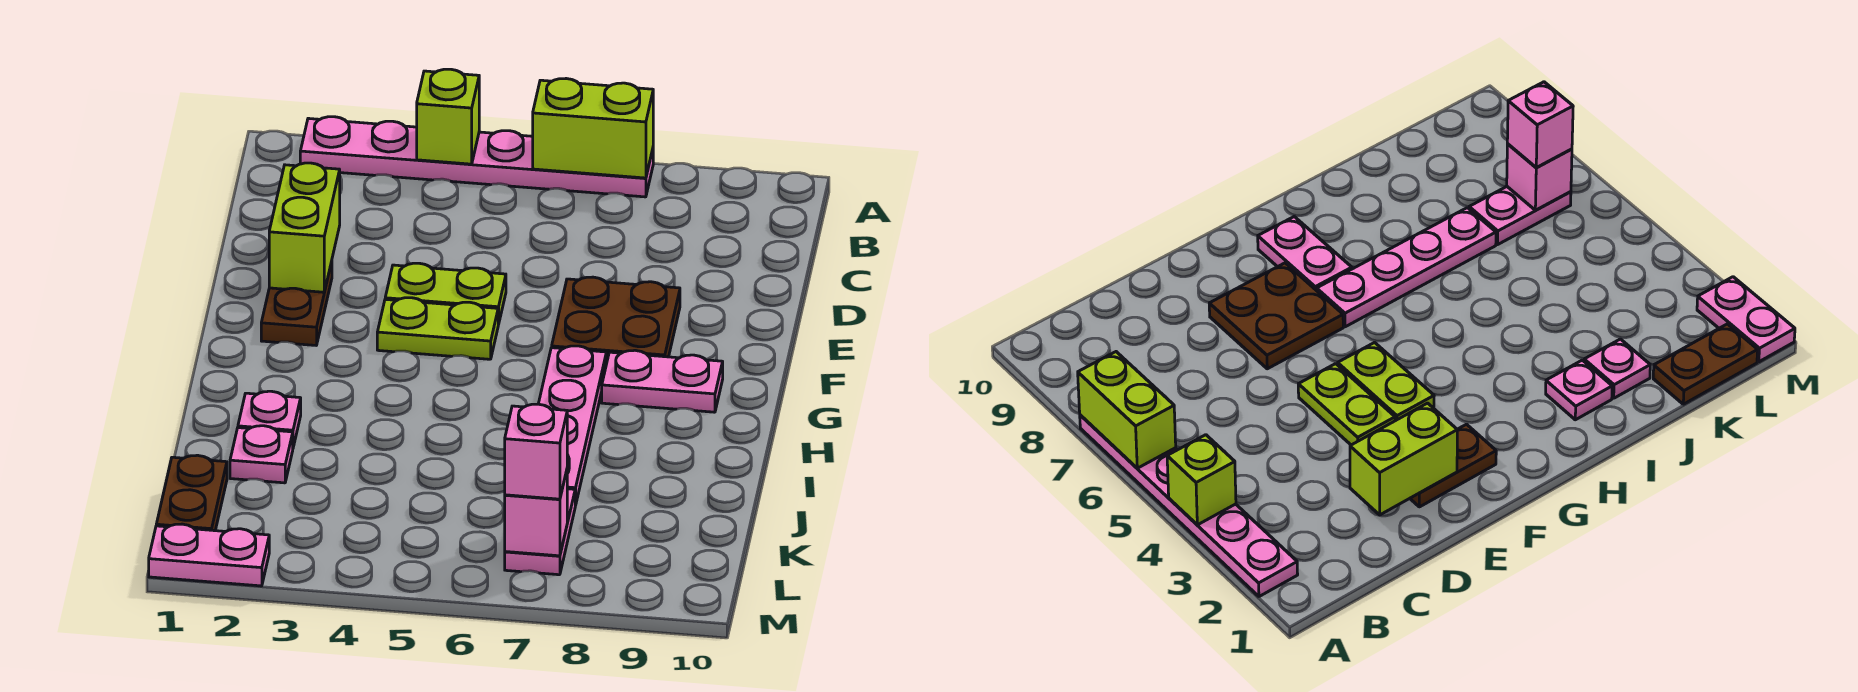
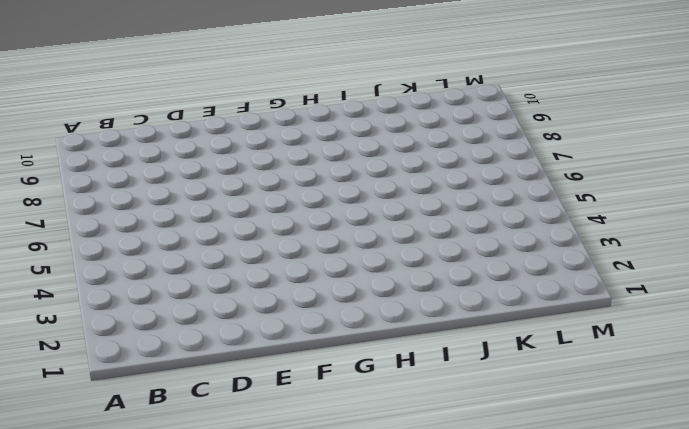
none -> pink 1x6 plate [300,117,653,197]
none -> brown 1x2 plate [261,262,332,345]
none -> lime 1x2 plate [385,263,506,325]

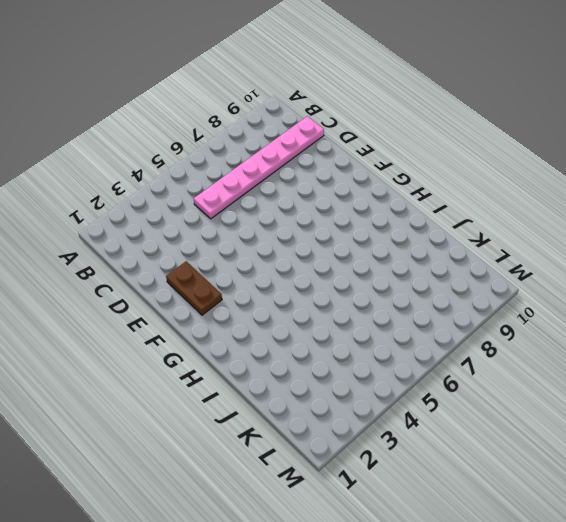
pink 1x6 plate [194,116,324,219] -> pink 1x6 plate moved to [300,117,653,197]
none -> lime 1x2 plate [385,263,506,325]
none -> brown 2x2 plate [552,277,680,364]
none -> lime 1x2 plate [377,298,498,359]

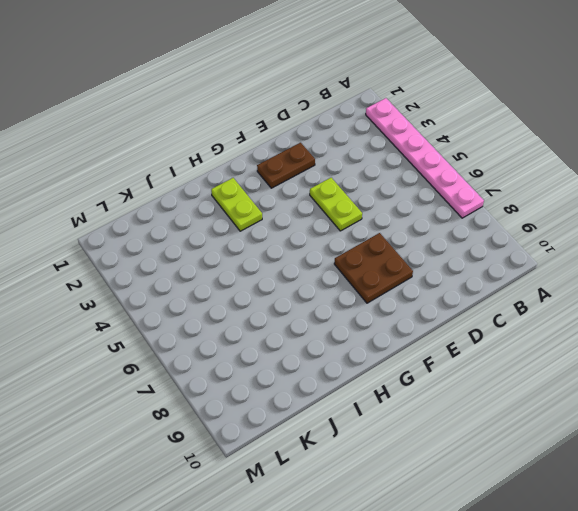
lime 1x2 plate [211,178,262,231] -> lime 1x2 plate moved to [377,298,498,359]
none -> pink 1x4 plate [538,346,606,506]
none -> pink 1x2 plate [602,350,723,412]
none -> pink 1x1 plate [238,391,301,447]

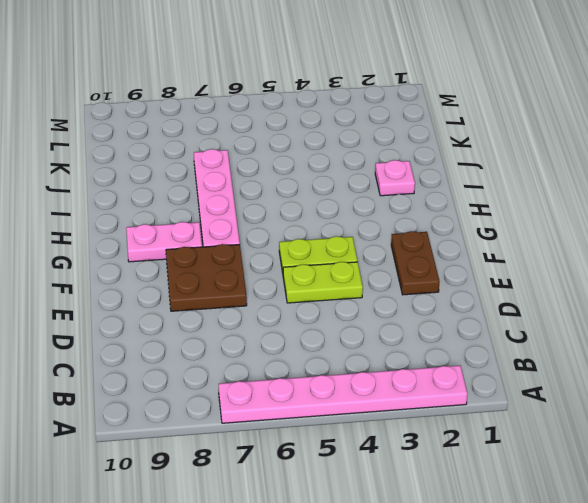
none -> pink 1x1 plate [230,426,293,483]
none -> brown 1x2 plate [156,455,227,531]
none -> pink 1x2 plate [505,489,575,575]

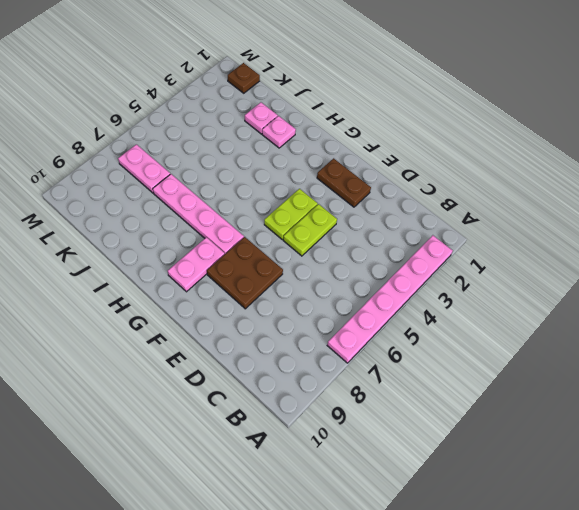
brown 1x1 plate [228,63,260,93] -> brown 1x2 plate [156,455,227,531]
none -> pink 1x2 plate [149,524,269,586]
none -> lime 1x1 brick [417,69,479,164]
none -> lime 1x2 brick [533,79,653,178]

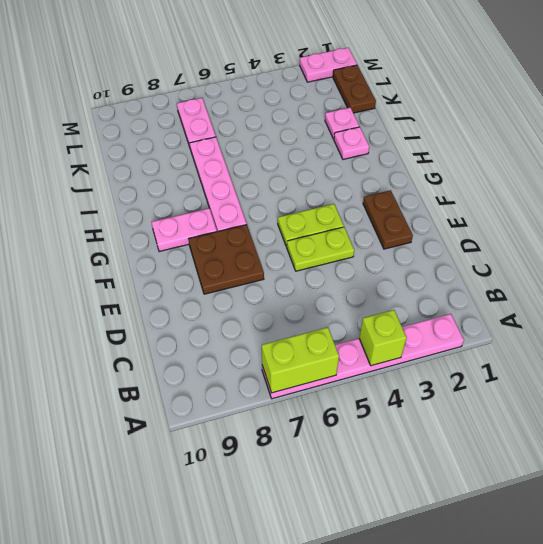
none -> lime 1x2 brick [269,163,340,292]
none -> pink 1x1 brick [505,471,567,556]
none -> pink 1x1 brick [505,404,567,499]

